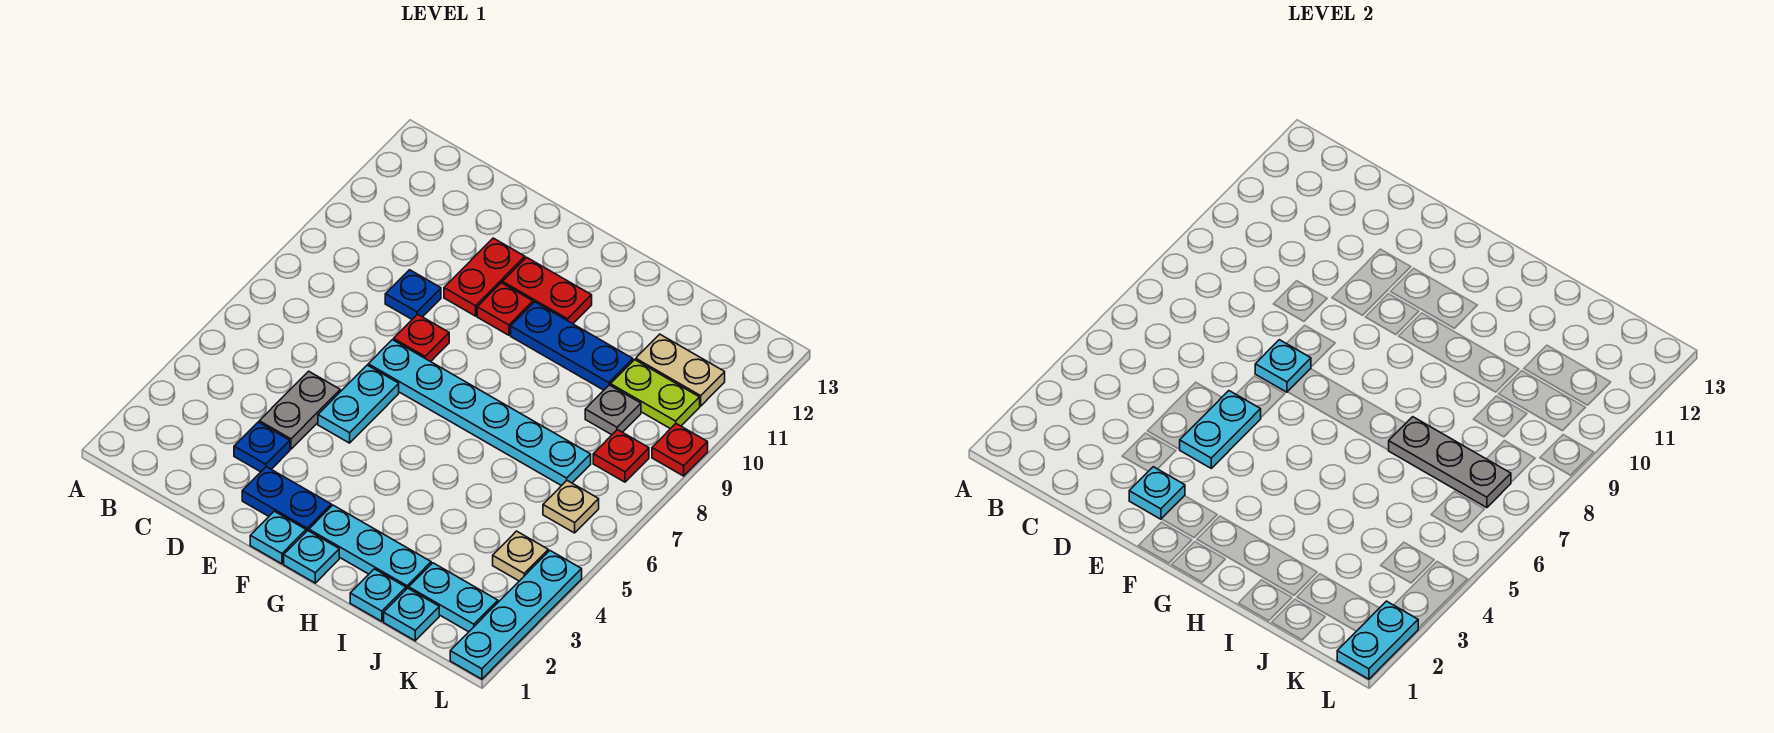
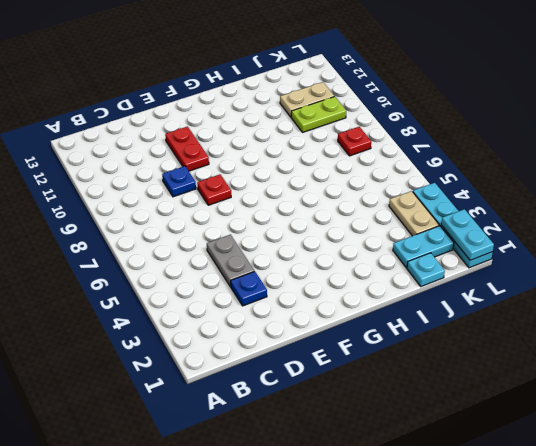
tan 1x2 plate [389,191,439,236] -> tan 1x1 plate [493,531,548,581]
none -> blue 1x2 plate [242,467,331,532]
none -> cyan 1x2 plate [318,365,399,443]
none -> cyan 1x6 plate [368,340,591,486]
none -> cyan 1x1 plate [250,511,306,564]

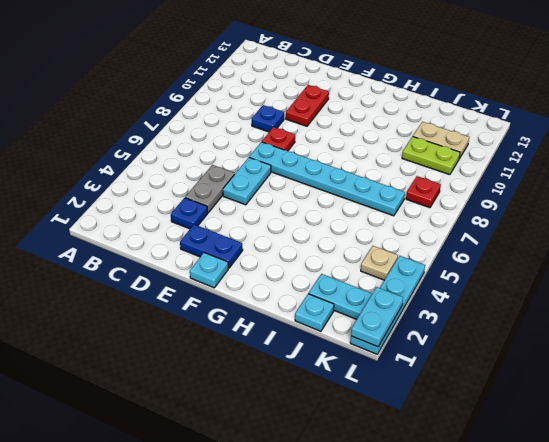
none -> red 1x1 plate [477,283,533,335]
none -> red 1x2 plate [502,257,592,324]
none -> cyan 1x1 plate [284,531,339,583]
none -> cyan 1x3 plate [309,505,431,589]

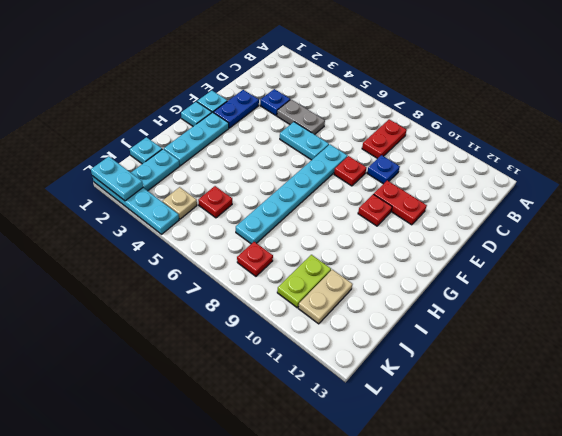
red 1x2 plate [362,119,407,159] -> red 1x2 plate moved to [502,257,592,324]
red 1x1 plate [198,186,232,218] -> red 1x1 plate moved to [652,424,708,476]
none -> blue 1x3 plate [511,302,633,390]
none -> cyan 1x1 plate [350,569,406,621]
none -> grey 1x1 plate [585,385,641,435]
none -> tan 1x1 plate [543,481,599,533]

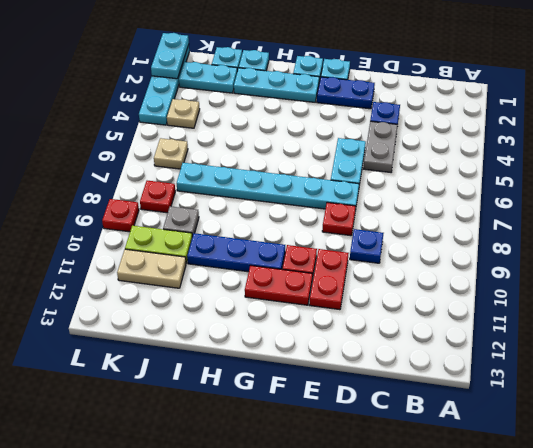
none -> cyan 1x1 plate [1129,467,1185,519]
none -> cyan 1x2 plate [1180,391,1261,468]
none -> cyan 1x1 plate [1255,340,1311,392]
none -> grey 1x3 plate [1389,417,1511,508]

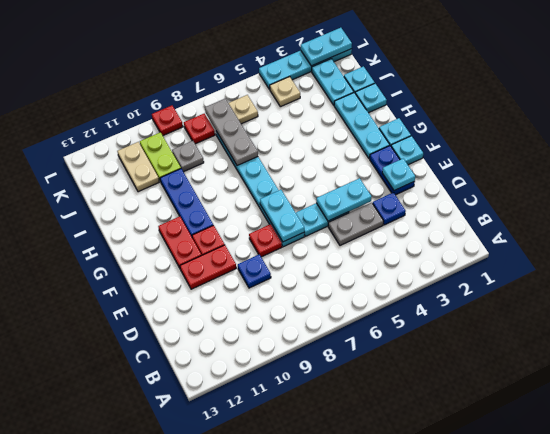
cyan 1x2 plate [260,190,304,242] -> cyan 1x1 plate [1255,340,1311,392]

